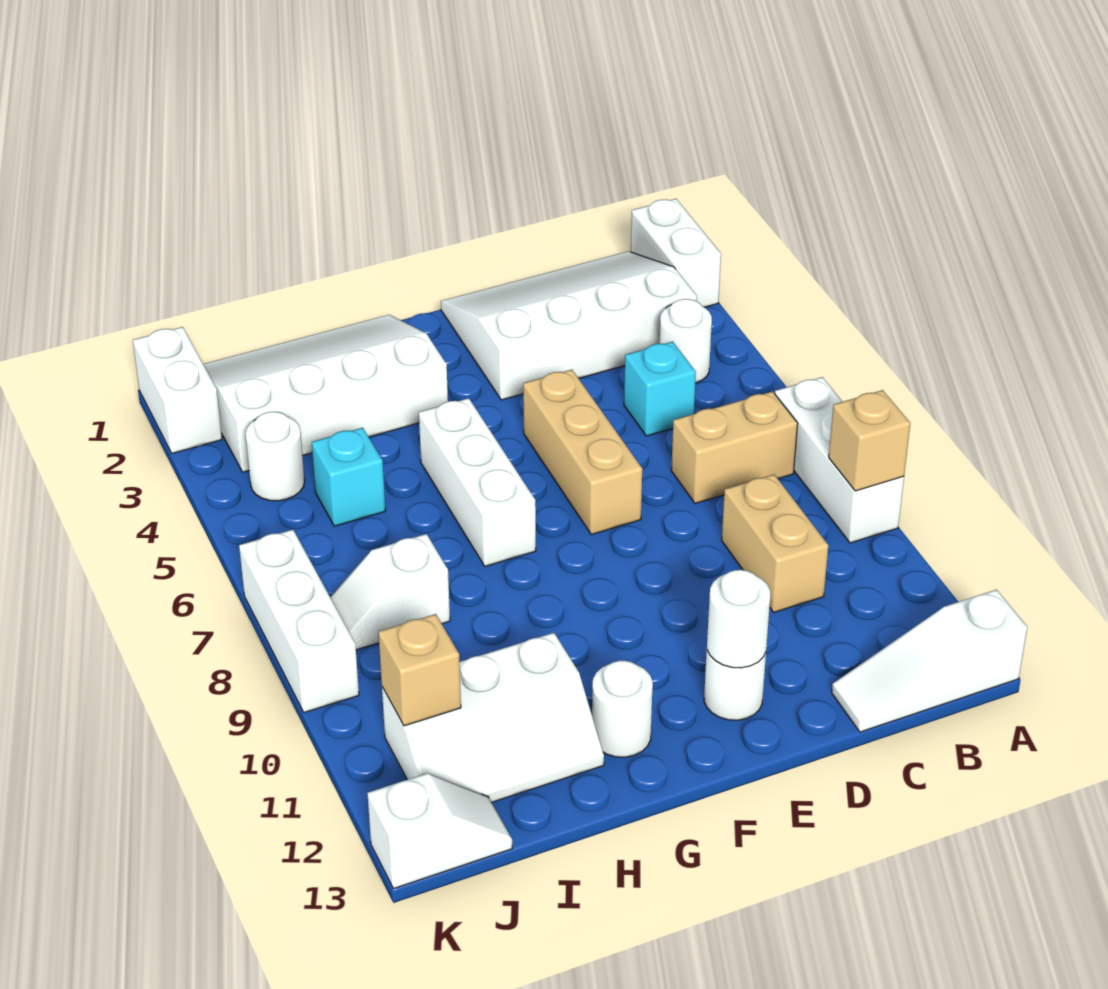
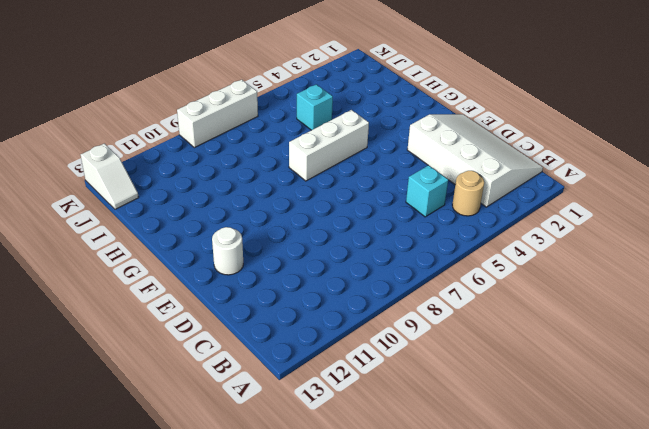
tan 1x1 round brick [452,171,484,216] -> white 1x1 round brick [660,299,712,383]
none -> white 1x2 brick [631,199,721,307]
none -> white 1x3 brick [775,377,904,543]
none -> white 1x3 slope [832,590,1027,732]

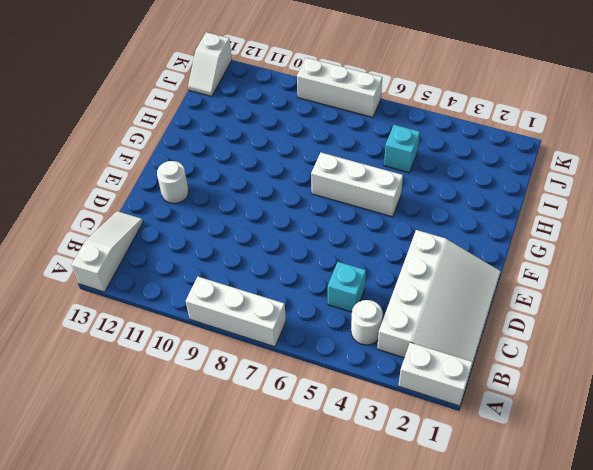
none -> tan 1x2 brick [671,391,798,503]
none -> tan 1x2 brick [722,475,829,612]
none -> tan 1x3 brick [523,370,642,535]

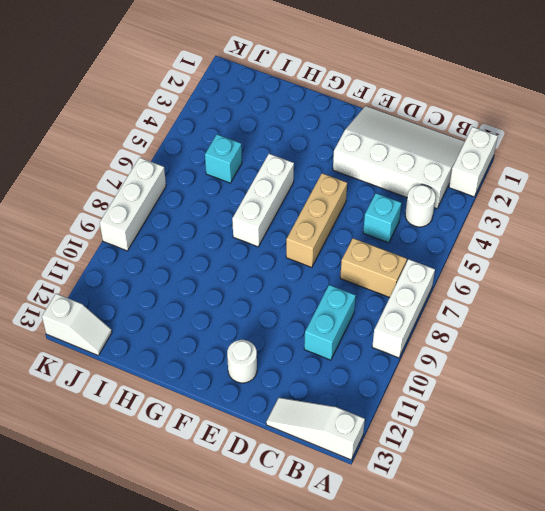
cyan 1x2 brick [304,285,356,360] -> tan 1x2 brick [722,475,829,612]
none -> white 3x4 slope [203,315,448,472]
none -> white 1x1 round brick [592,661,653,757]
none -> white 2x3 slope [382,633,604,802]

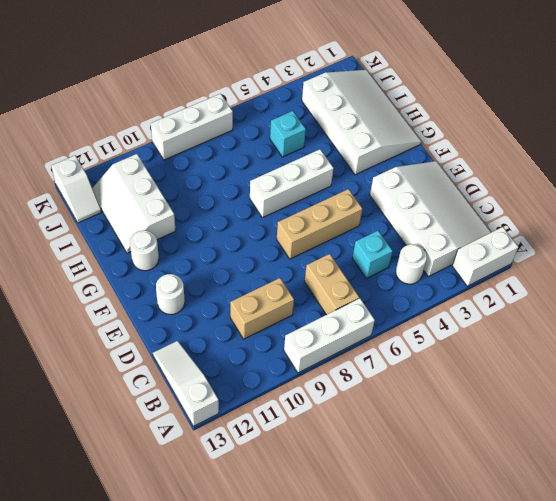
none -> white 1x2 slope [330,534,450,650]
none -> white 1x1 round brick [246,412,305,501]
none -> white 1x2 brick [133,327,222,453]

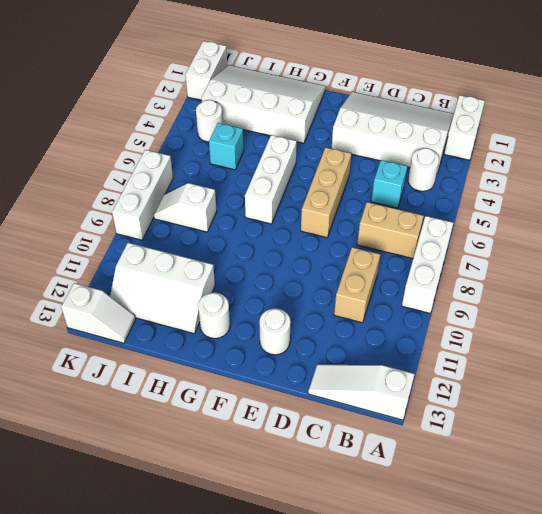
none -> tan 1x1 brick [829,390,910,491]
none -> white 1x1 round brick [707,570,770,668]
none -> tan 1x1 brick [378,614,461,726]

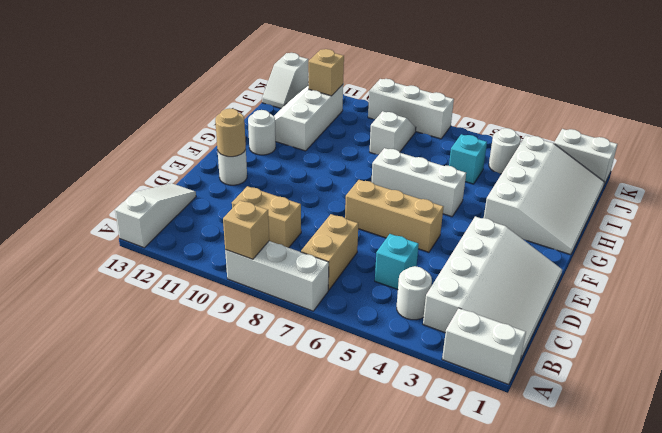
tan 1x1 round brick [215,108,246,157] -> white 1x1 round brick [707,570,770,668]

